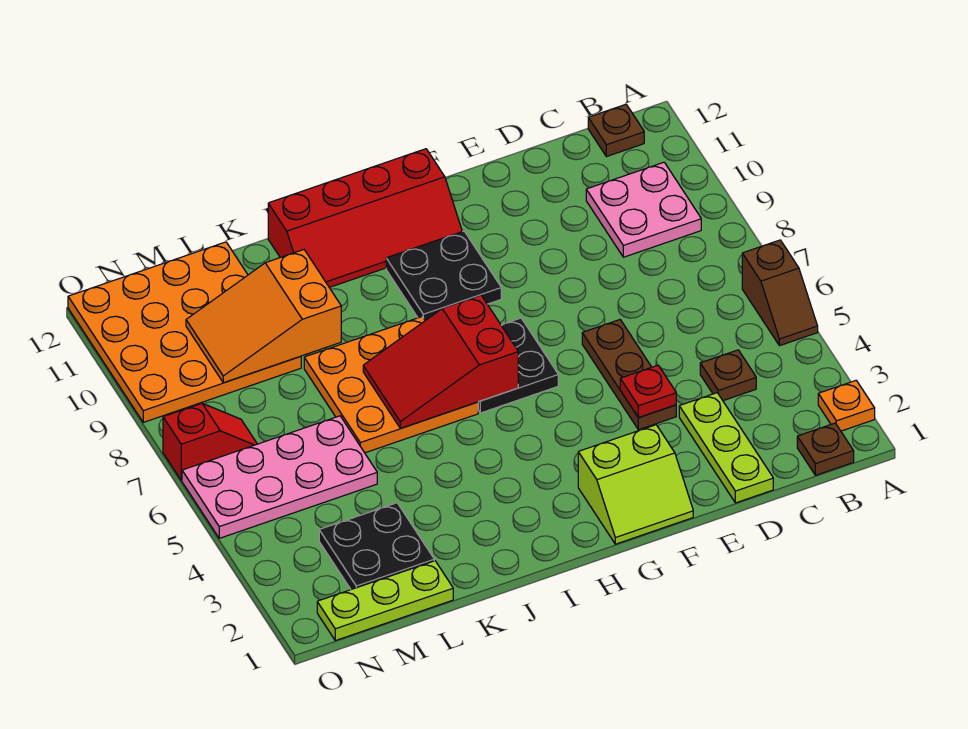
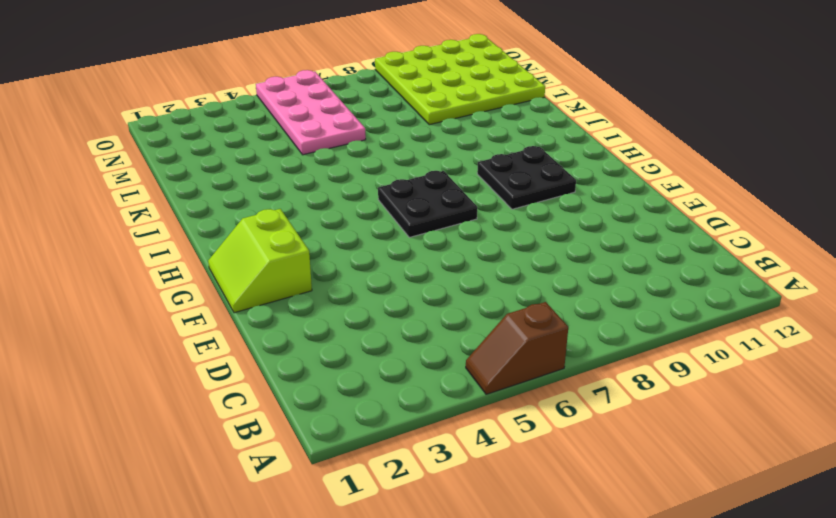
lime 4x4 plate [375,34,545,125] -> orange 4x4 plate [68,242,301,422]
none -> orange 1x1 plate [818,380,875,431]
none -> brown 1x1 plate [797,423,854,475]
none -> pink 2x2 plate [586,162,701,257]

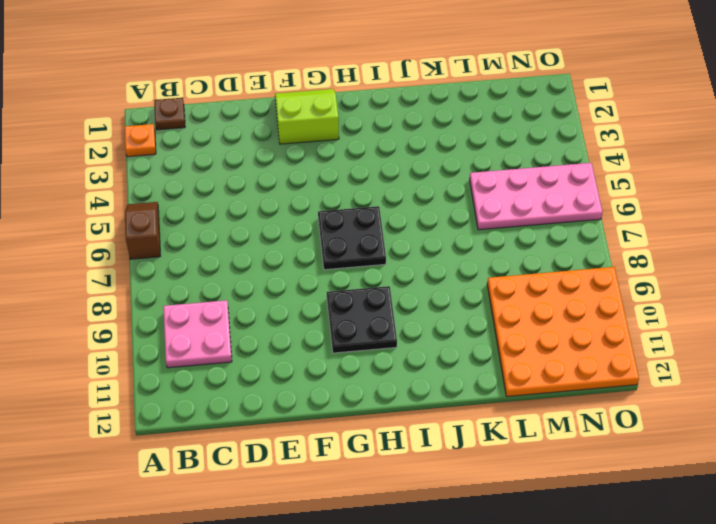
none -> brown 1x1 plate [588,104,644,157]
none -> brown 1x1 plate [700,350,756,401]
none -> lime 1x3 plate [679,393,773,503]

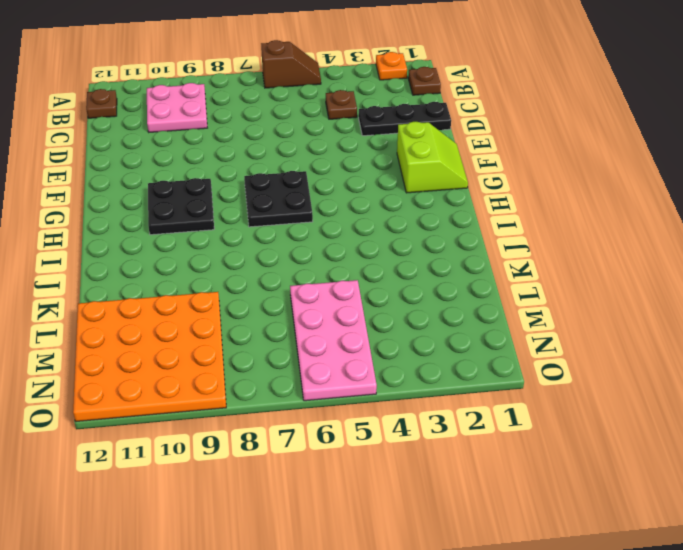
black 1x3 plate [359,102,451,136] -> lime 1x3 plate [679,393,773,503]
none -> brown 1x3 plate [582,320,676,430]
none -> red 2x4 slope [268,149,462,287]
none -> orange 3x3 plate [304,317,478,453]

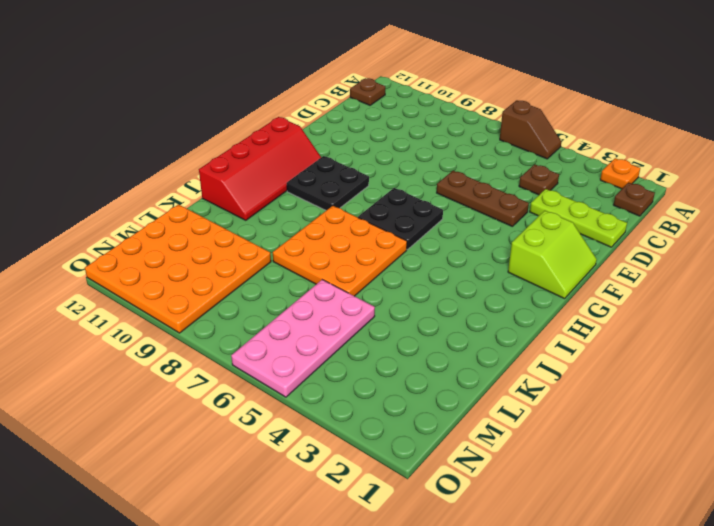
none -> pink 2x2 plate [586,162,701,257]
none -> lime 1x3 plate [317,561,453,641]
none -> black 2x2 plate [319,503,434,589]

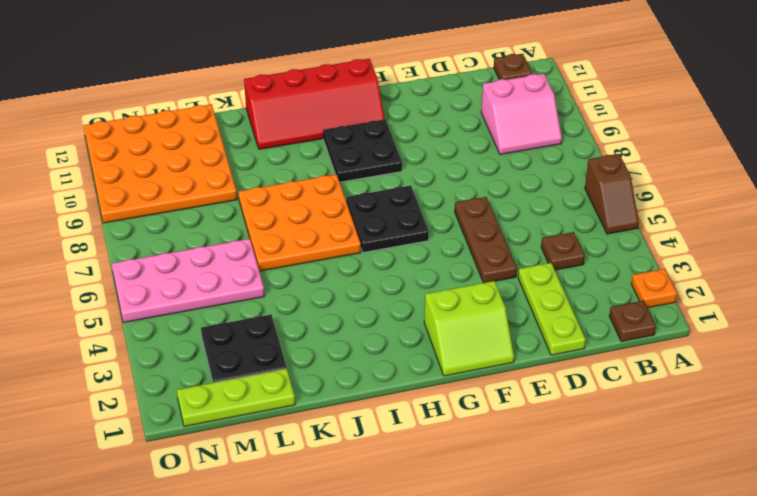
pink 2x2 slope [481,74,562,154] -> pink 2x2 plate [586,162,701,257]
none -> red 1x2 slope [163,404,257,480]
none -> red 1x1 plate [620,365,676,417]
none -> red 2x3 slope [363,295,518,428]

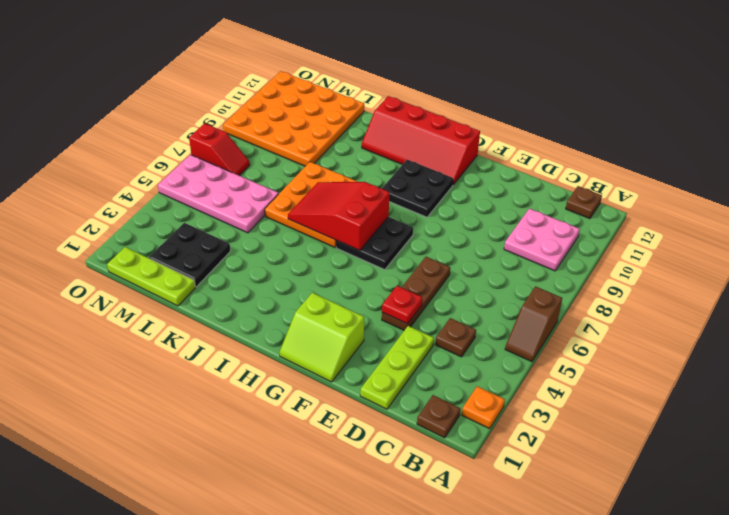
none -> orange 2x3 slope [186,250,341,383]

